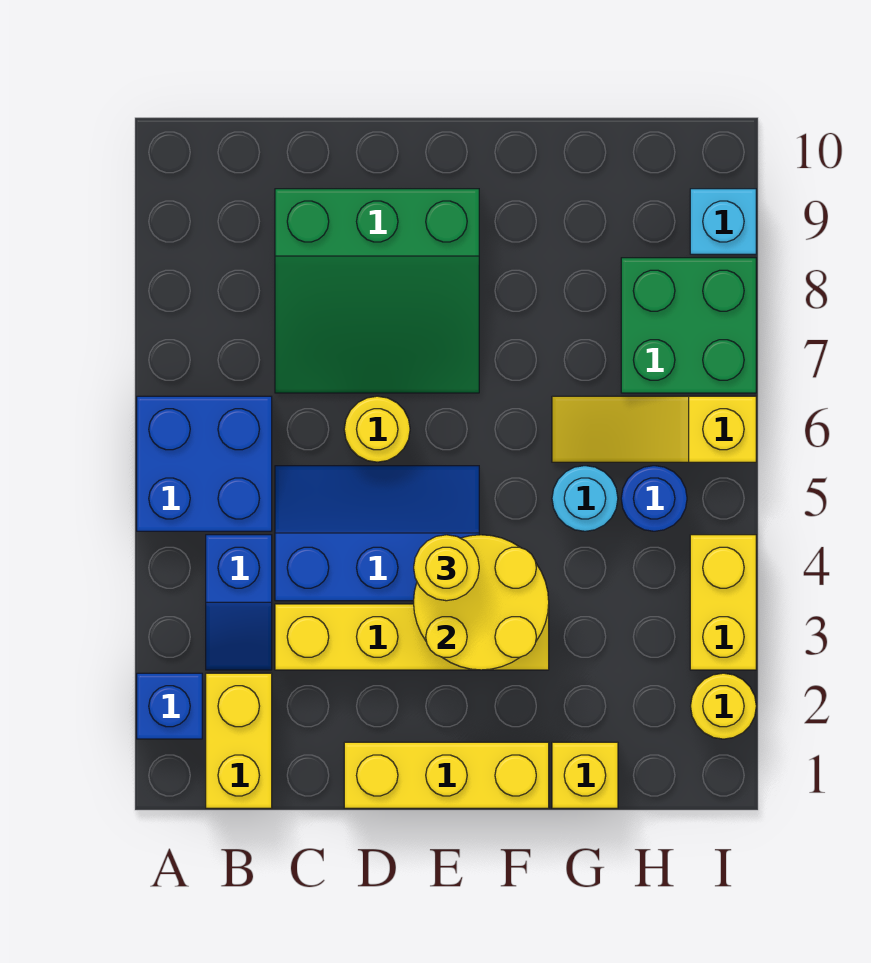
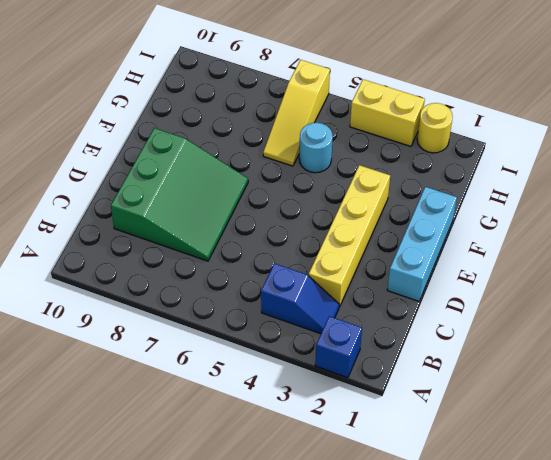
cyan 1x3 brick [387,187,457,301] -> yellow 1x3 brick [344,742,549,808]
none -> blue 2x2 brick [137,396,272,531]
none -> yellow 1x2 brick [206,673,272,808]
none -> blue 2x3 slope [275,466,479,601]

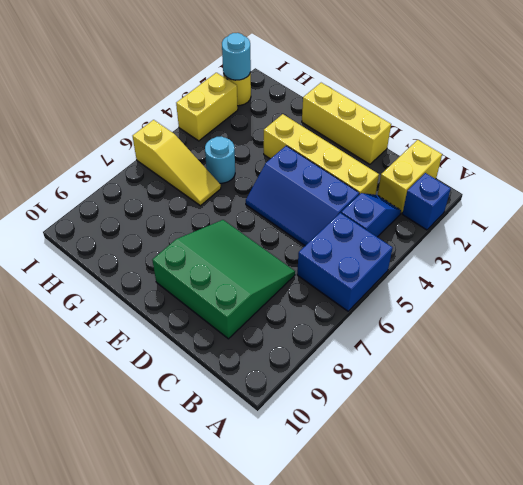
cyan 1x1 round brick [222,33,251,80] -> none
none -> yellow 1x1 round brick [344,396,410,462]
none -> yellow 1x1 brick [552,742,618,808]
none -> blue 1x1 round brick [621,466,687,531]

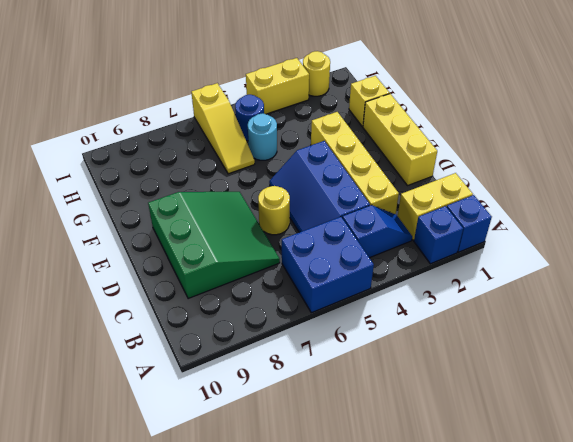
blue 1x1 brick [447,195,492,252] -> none
none -> green 2x2 brick [621,258,756,393]
none -> cyan 1x1 brick [690,189,756,254]
none -> yellow 2x2 round brick [414,535,549,670]

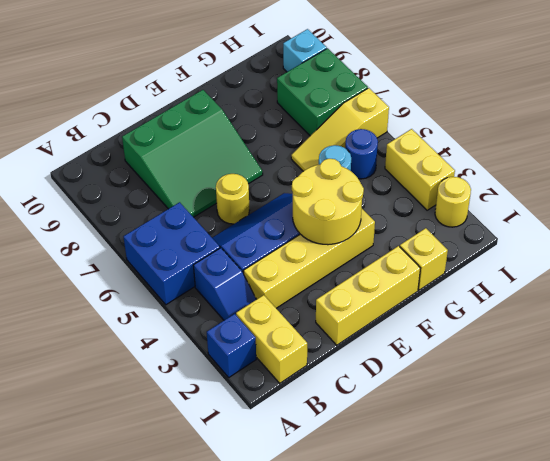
none -> yellow 1x1 round brick [414,535,479,601]

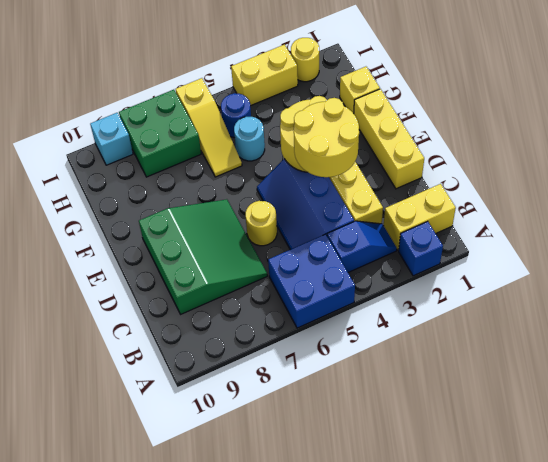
yellow 2x2 round brick [294,98,359,177] -> yellow 1x1 round brick [414,535,479,601]

